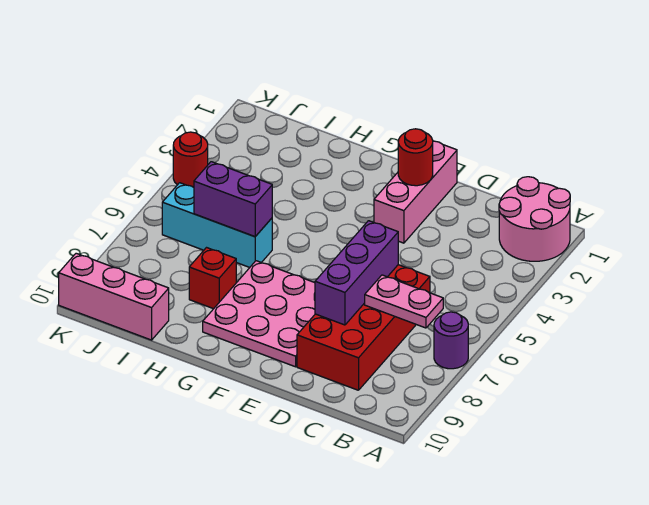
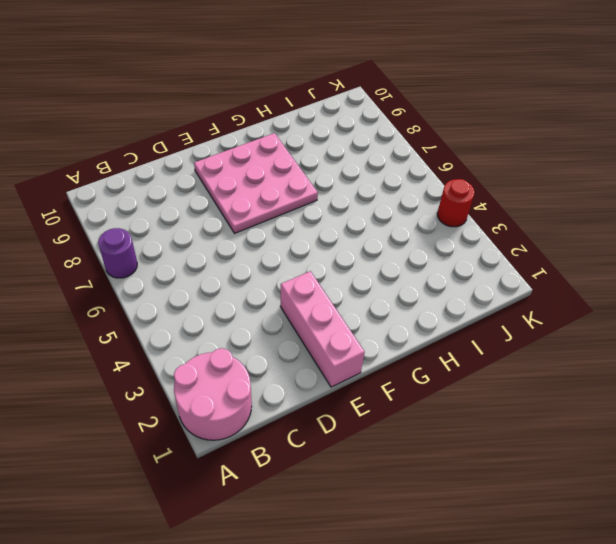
none -> red 2x4 brick [297,265,430,390]
none -> cyan 1x3 brick [162,183,272,267]
none -> red 1x1 brick [189,248,236,309]

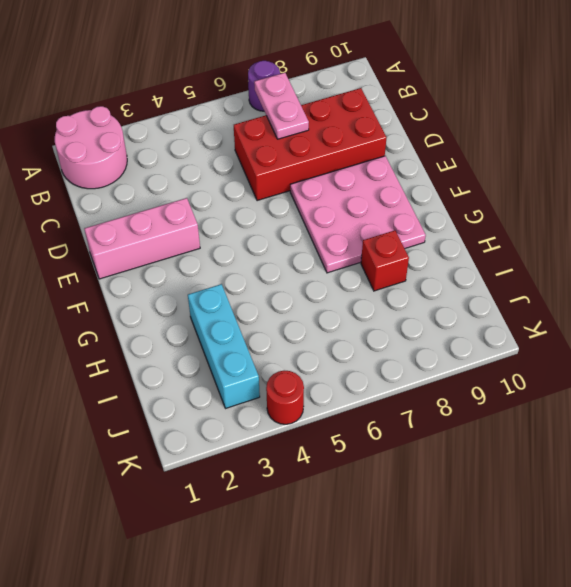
cyan 1x3 brick [188,284,260,408] -> cyan 1x3 brick moved to [162,183,272,267]
none -> pink 1x3 brick [59,253,169,340]
none -> purple 1x3 brick [315,221,398,325]
none -> red 1x1 round brick [398,129,433,186]

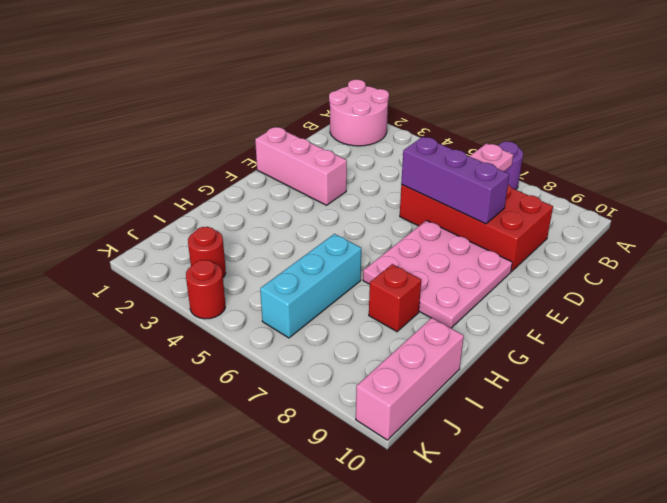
red 1x1 round brick [188,227,226,277] -> red 1x1 round brick moved to [398,129,433,186]
none -> purple 1x2 brick [194,162,272,237]

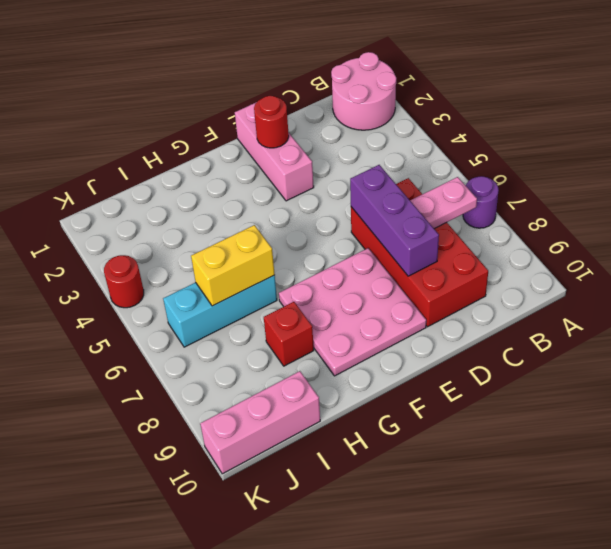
yellow 1x2 brick [191,225,275,306] -> purple 1x2 brick [194,162,272,237]

